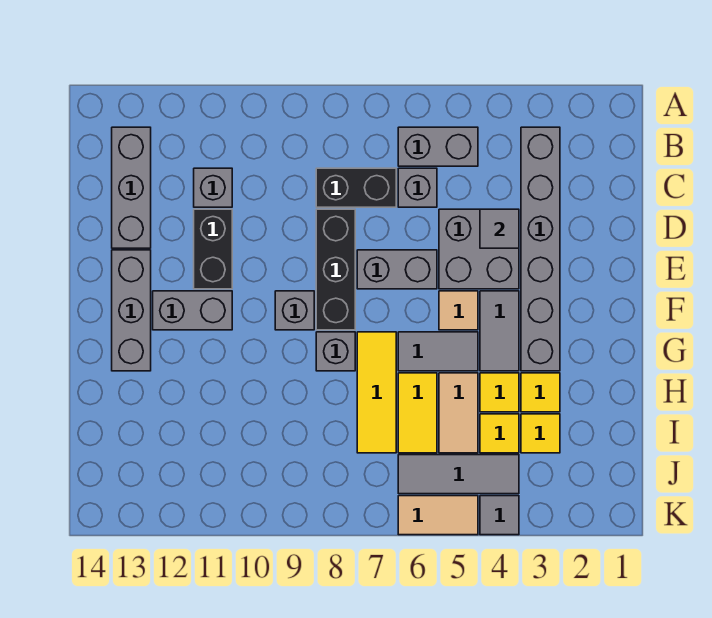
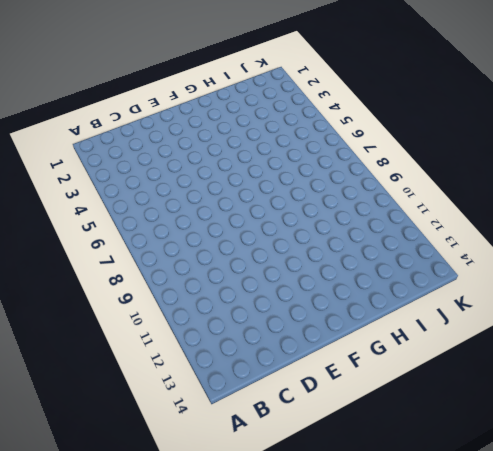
none -> grey 1x6 brick [521,127,560,371]
none -> grey 1x2 brick [398,127,478,166]
none -> grey 1x3 brick [112,127,151,248]

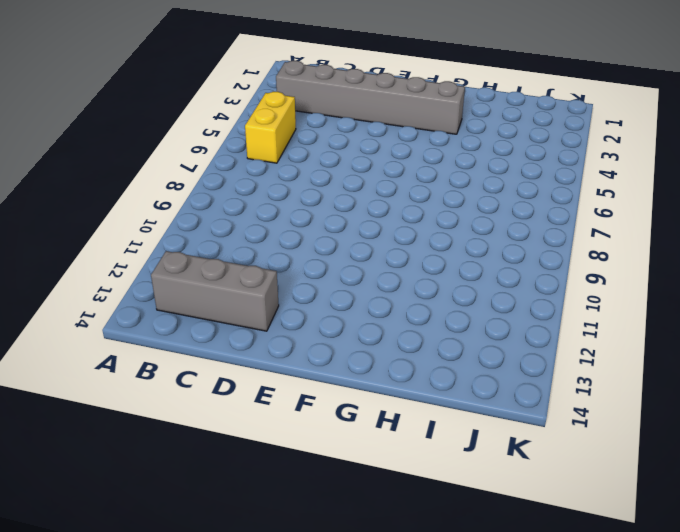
yellow 1x2 brick [245,92,296,163] -> grey 1x2 brick [398,127,478,166]
none -> grey 1x1 brick [398,168,437,207]
none -> black 1x2 brick [316,168,396,207]
none -> grey 1x1 brick [194,168,232,207]

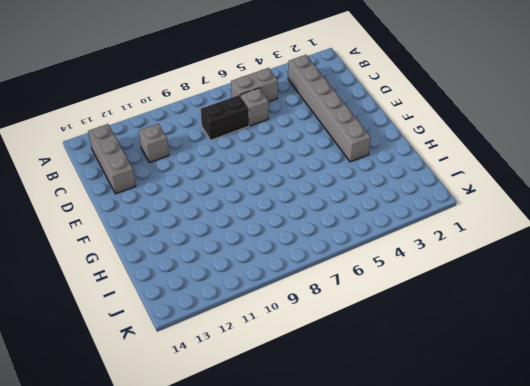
none -> grey 2x2 brick [439,209,519,289]
none -> black 1x3 brick [316,209,355,330]
none -> black 1x2 brick [194,209,232,289]

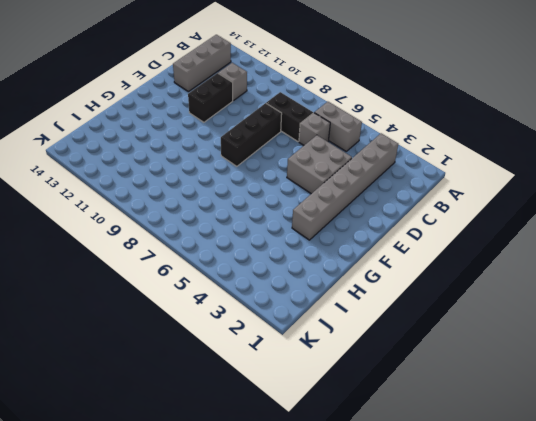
none -> grey 1x2 brick [357,250,437,289]
none -> grey 1x3 brick [112,250,151,371]
none -> grey 1x2 tile [480,291,519,371]

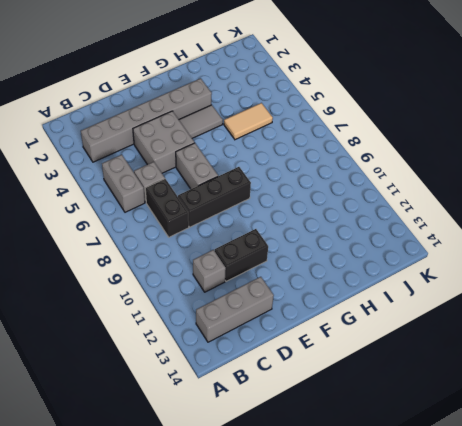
none -> grey 1x3 brick [112,250,151,371]
none -> tan 1x1 tile [439,291,478,330]
none -> grey 1x1 brick [275,291,314,330]

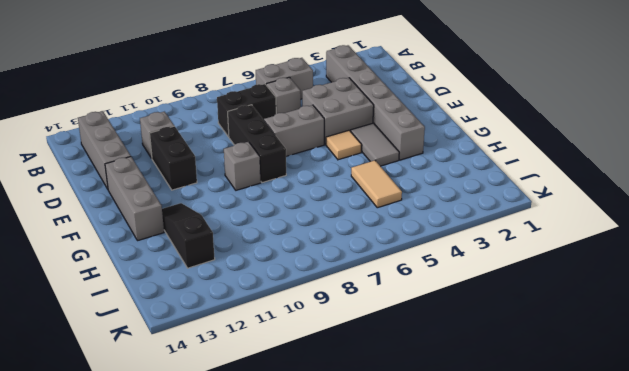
black 1x3 slope [162,203,215,268] -> none
none -> grey 1x2 brick [153,291,232,330]
none -> grey 1x2 tile [398,332,478,371]
none -> yellow 1x3 tile [357,332,396,453]

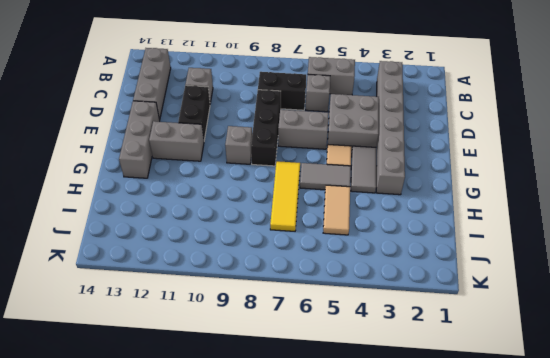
none -> grey 1x1 brick [316,332,355,371]
none -> yellow 1x1 tile [521,373,560,412]
none -> yellow 1x1 tile [480,373,519,412]

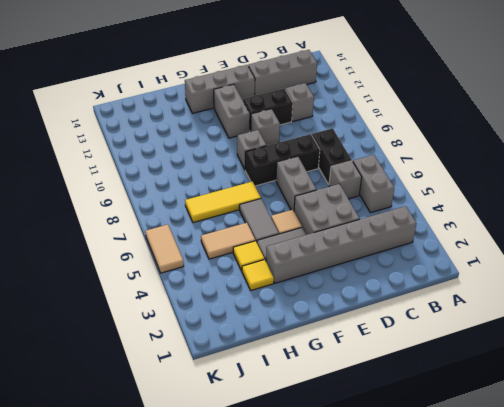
grey 1x1 brick [251,109,280,146] -> grey 1x1 brick moved to [316,332,355,371]
none -> yellow 1x2 tile [398,373,437,453]
none -> yellow 1x1 tile [521,414,560,453]
none -> yellow 1x1 tile [480,414,519,453]

